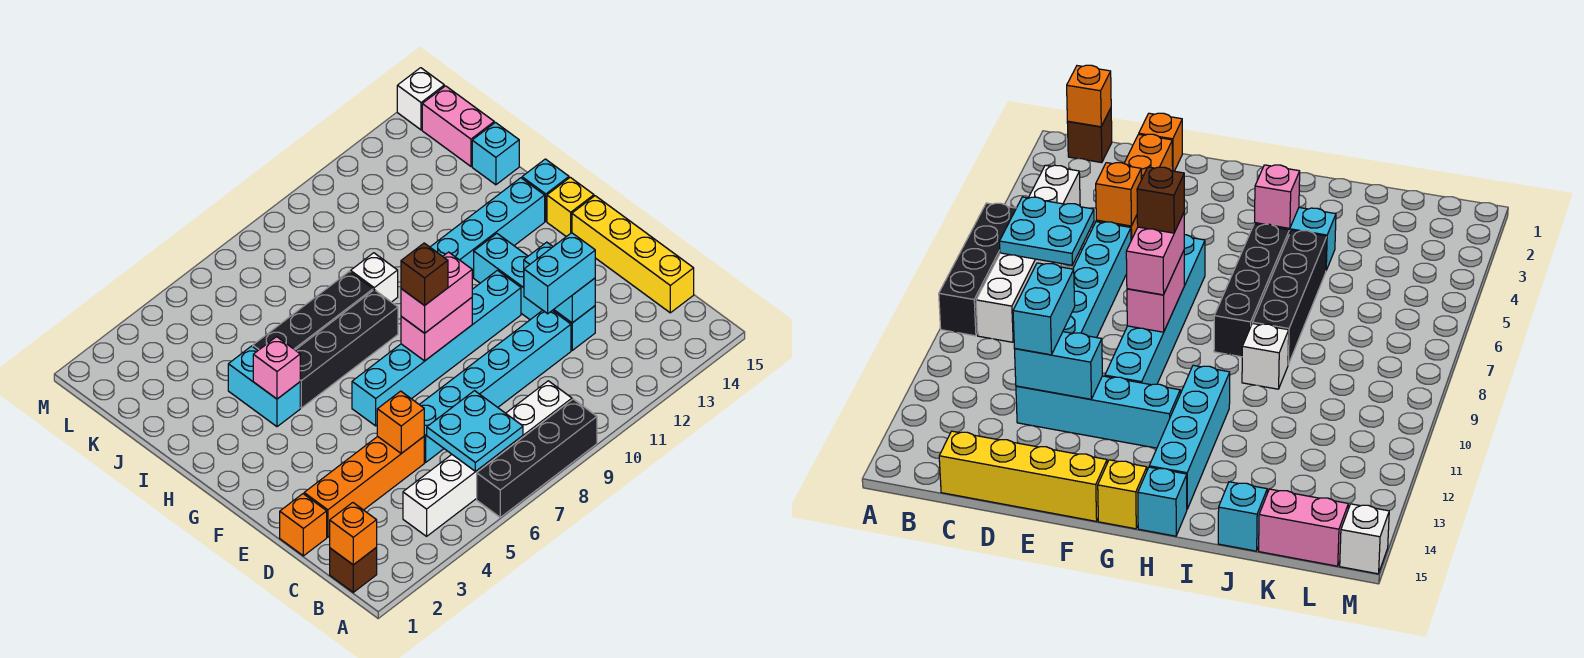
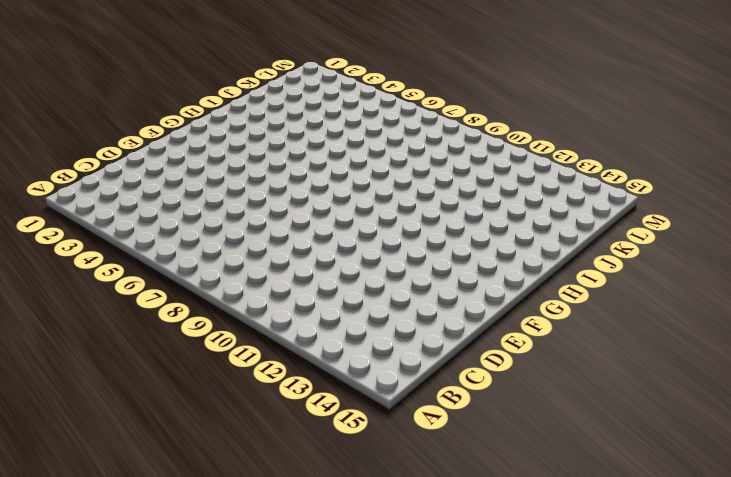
none -> black 1x4 brick [477,399,597,517]
none -> brown 1x1 brick [330,547,377,592]
none -> white 1x6 brick [403,381,572,536]

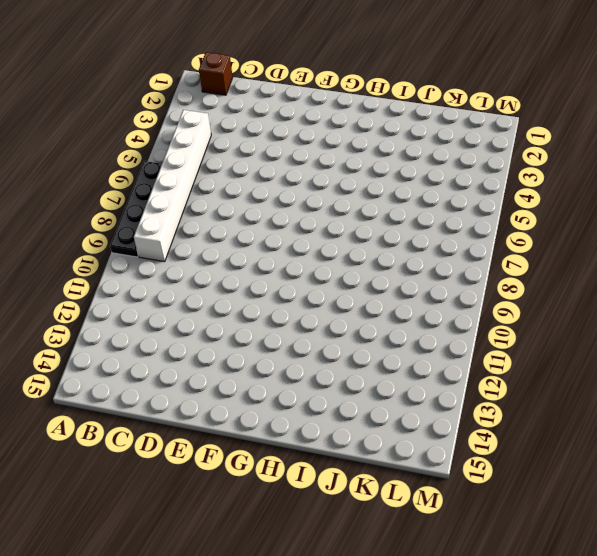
black 1x4 plate [110,161,162,257] -> black 1x4 brick [477,399,597,517]
none -> yellow 1x4 brick [572,196,694,313]
none -> orange 1x1 brick [280,494,327,556]
none -> orange 1x4 brick [304,436,424,537]

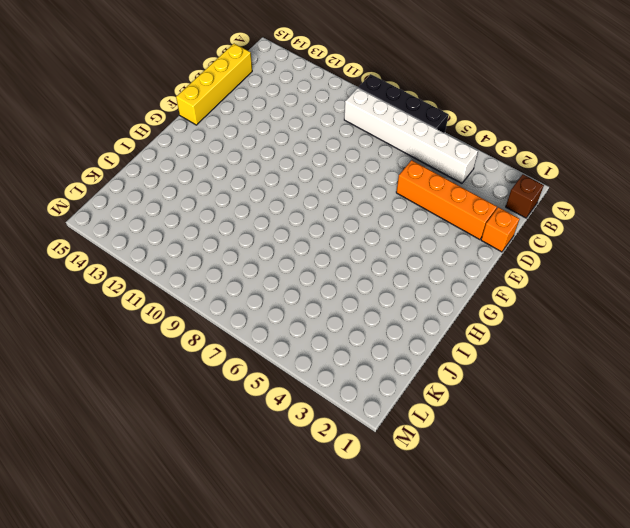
none -> cyan 1x6 brick [419,310,571,462]
none -> cyan 1x4 brick [474,234,595,350]
none -> cyan 1x6 brick [352,270,521,426]

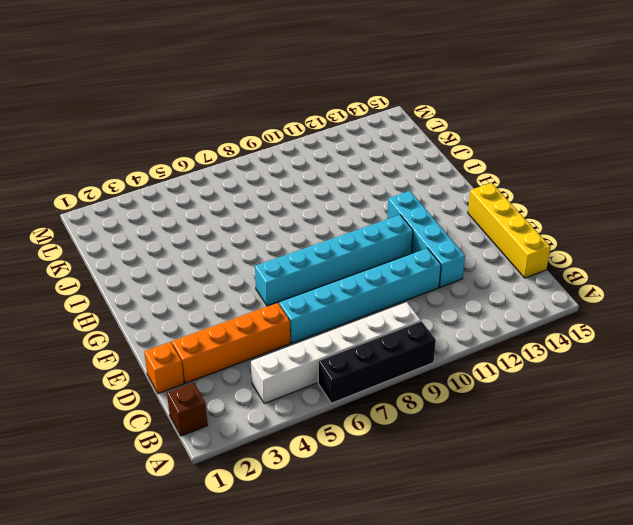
none -> yellow 1x1 brick [547,177,594,237]
none -> cyan 1x2 brick [228,346,300,427]
none -> black 1x4 brick [296,290,398,408]

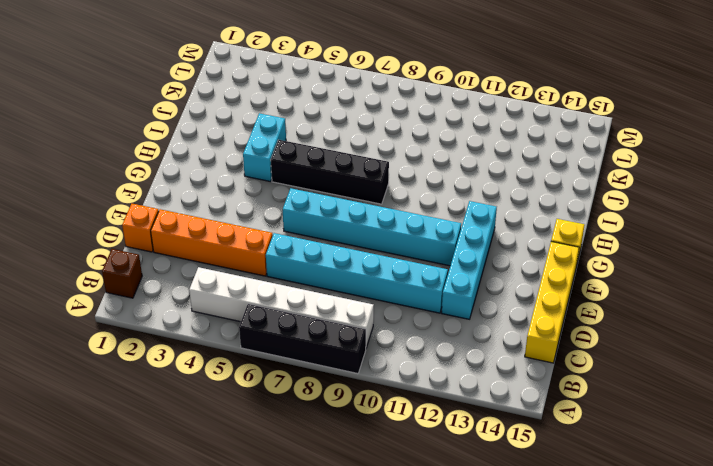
none -> cyan 1x4 brick [430,178,545,278]
none -> cyan 1x1 brick [522,159,569,221]
none -> black 1x4 brick [253,271,373,350]

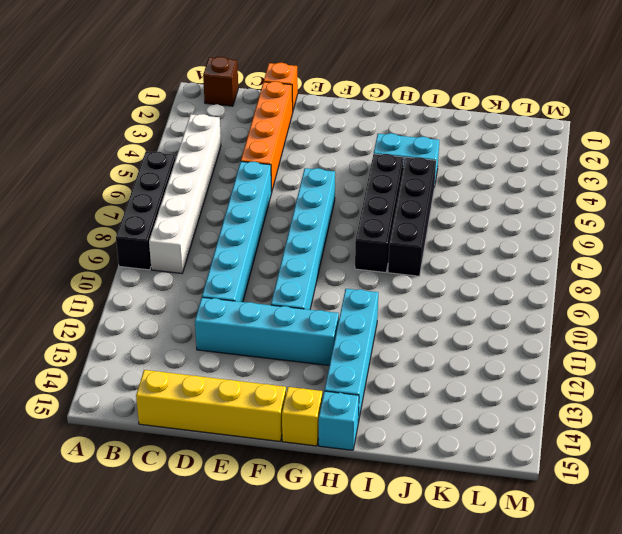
none -> white 1x1 brick [351,253,398,302]
none -> cyan 1x1 brick [472,123,519,185]
none -> pink 1x2 brick [422,86,494,166]

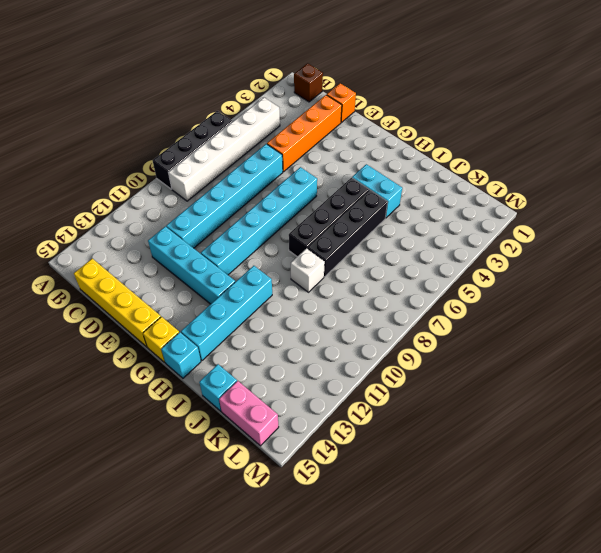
none -> white 1x1 brick [397,68,444,130]
none -> orange 1x1 brick [330,503,377,565]
none -> cyan 2x2 plate [427,391,523,471]

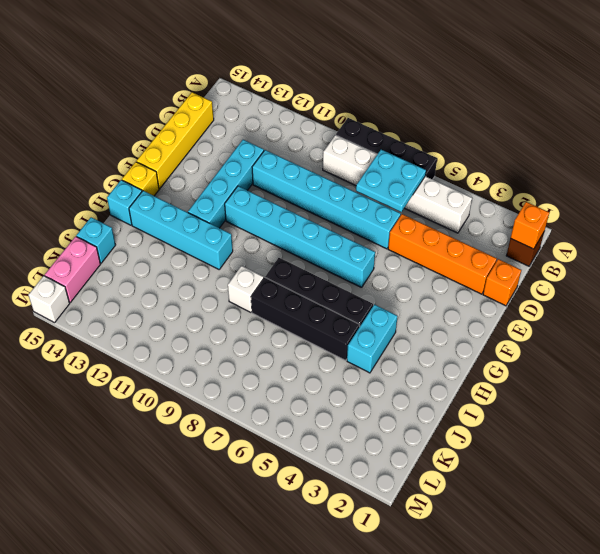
none -> orange 1x1 brick [377,391,424,453]
none -> cyan 1x2 brick [524,242,595,323]
none -> pink 1x2 brick [401,298,472,361]

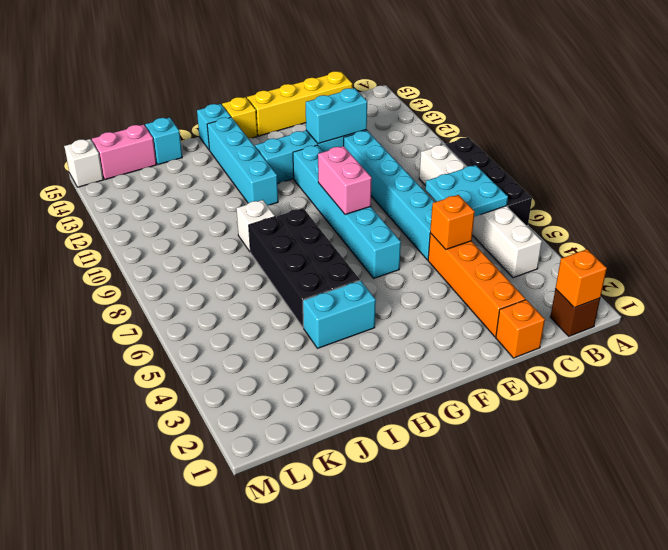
none -> pink 1x1 brick [253,337,300,399]
none -> cyan 1x2 brick [524,233,595,314]
none -> pink 1x2 brick [401,252,472,333]

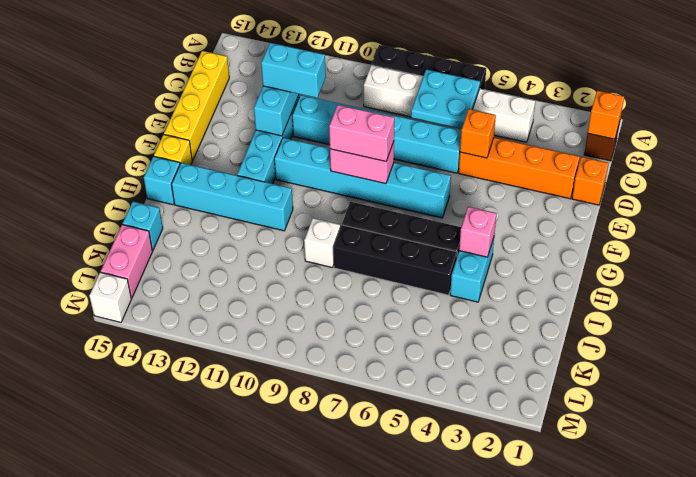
none -> brown 1x1 brick [401,243,448,306]

